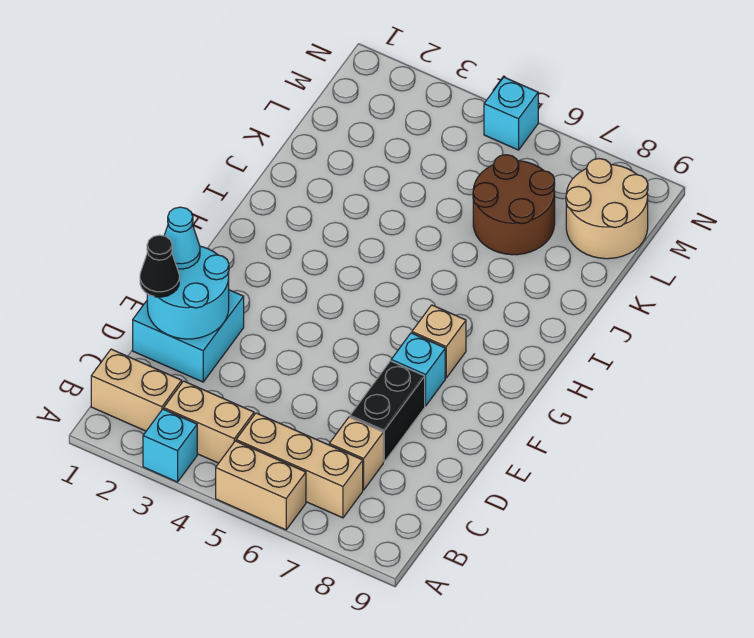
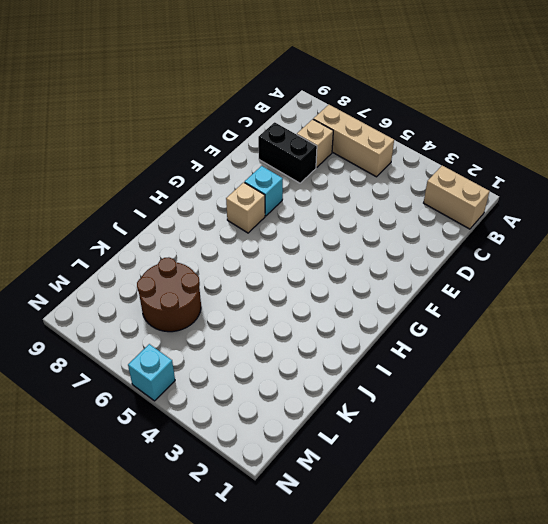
black 1x2 brick [258,122,317,183] -> black 1x2 brick turned to [350,361,425,462]
none -> cyan 1x1 brick [143,409,197,482]
none -> tan 1x2 brick [216,441,306,530]
none -> tan 1x2 brick [164,381,254,463]

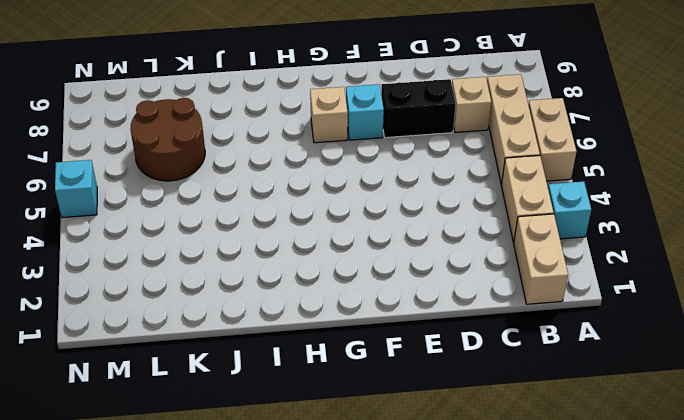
none -> cyan 2x2 brick [133,290,244,382]
none -> tan 2x2 round brick [566,159,648,259]
none -> cyan 2x2 round brick [147,246,229,339]

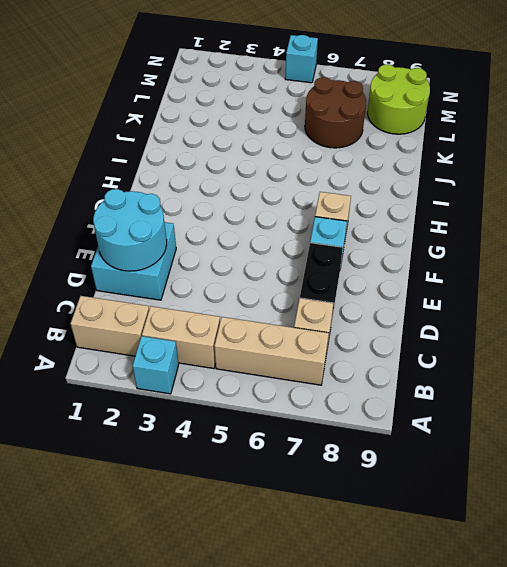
lime 2x2 round brick [367,65,430,134] -> tan 2x2 round brick [566,159,648,259]
none -> tan 1x2 brick [216,441,306,530]
none -> black 1x1 cone [140,235,179,297]
none -> cyan 1x1 cone [164,207,200,269]

